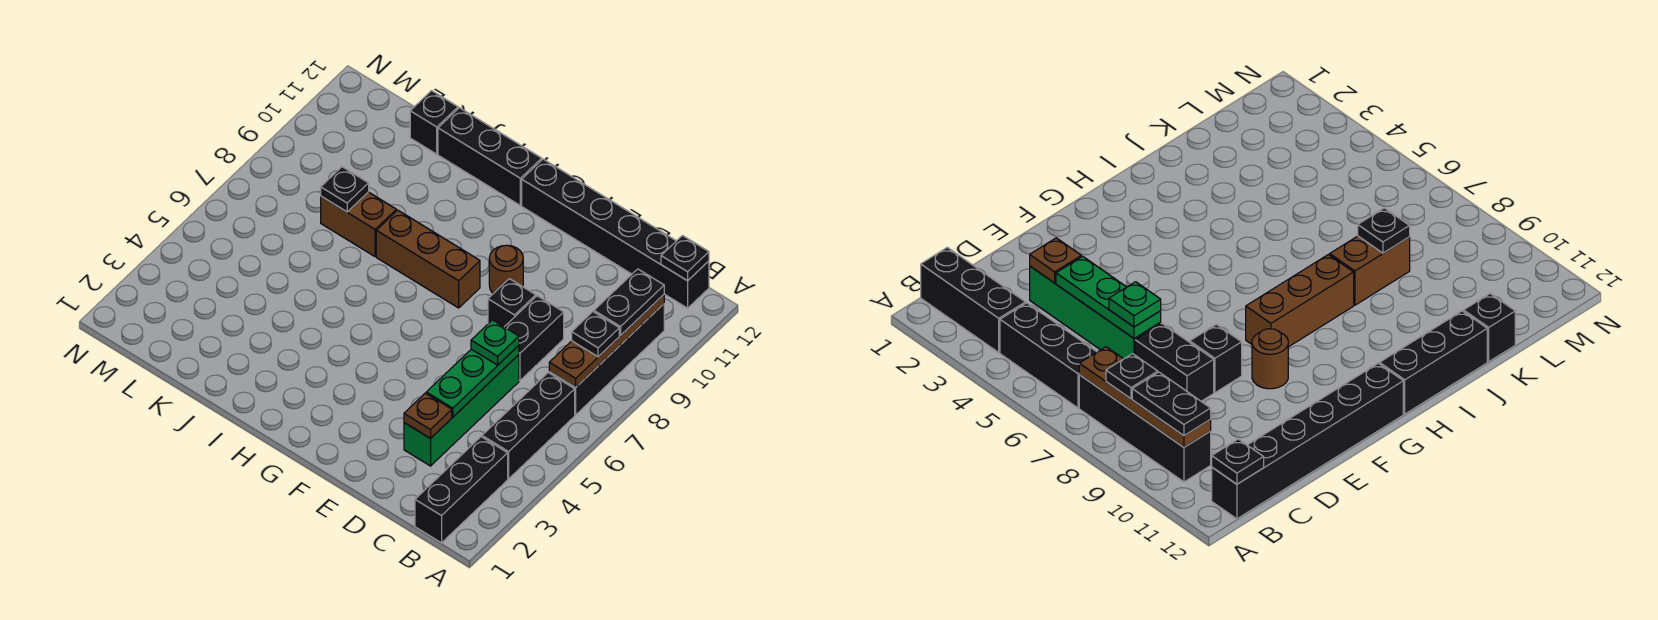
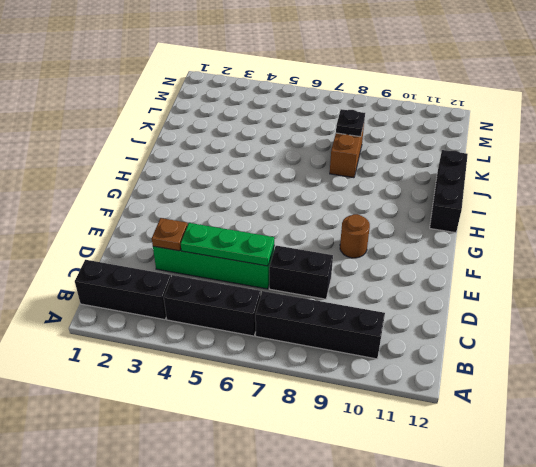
none -> black 1x6 brick [522,159,709,308]
none -> black 1x1 brick [488,279,536,327]
none -> brown 1x3 brick [376,210,480,308]

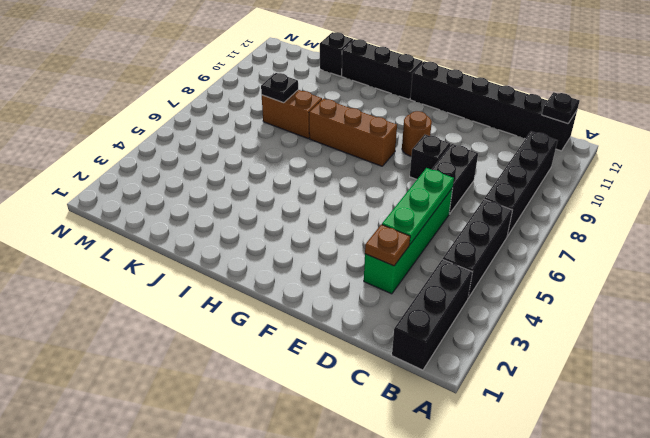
none -> brown 1x4 plate [549,295,664,387]
none -> black 1x1 plate [572,312,619,357]
none -> black 1x2 plate [594,269,664,335]

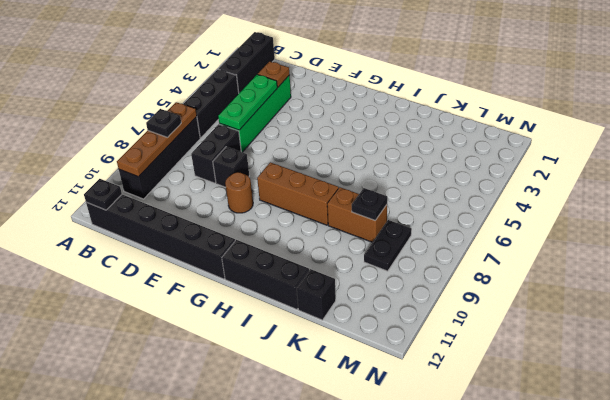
black 1x2 plate [364,220,412,271] -> black 1x2 plate moved to [594,269,664,335]
none -> green 1x1 plate [471,320,519,365]

